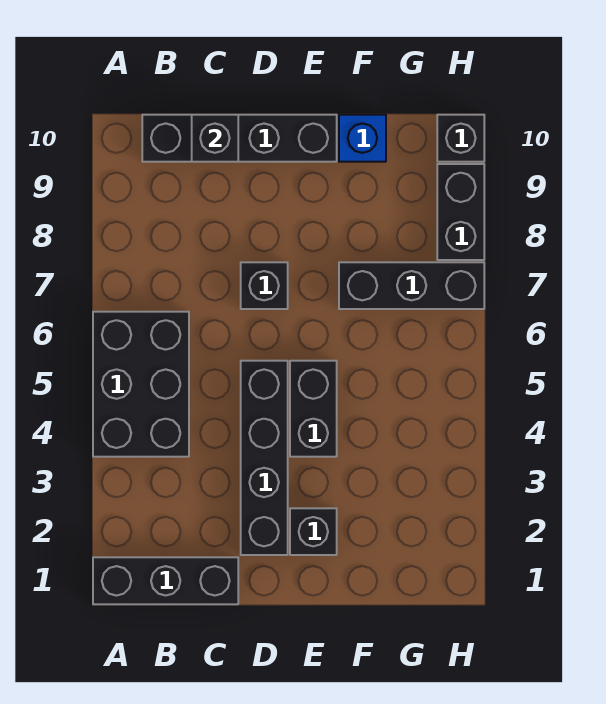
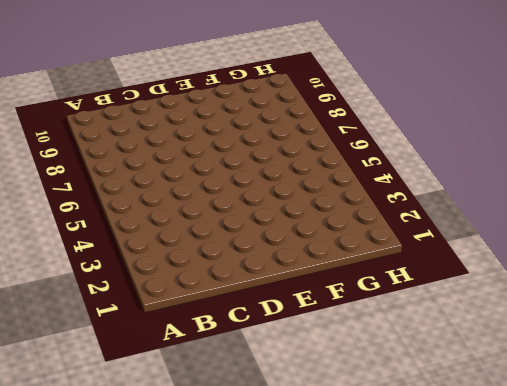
none -> black 1x3 brick [93,557,238,604]
none -> black 2x3 brick [93,312,189,457]
none -> black 1x4 brick [142,115,337,162]

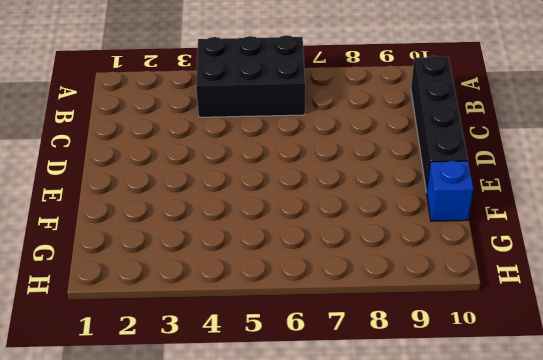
none -> black 1x3 brick [93,557,238,604]
none -> black 1x4 brick [241,361,288,555]
none -> black 1x1 brick [241,262,288,309]

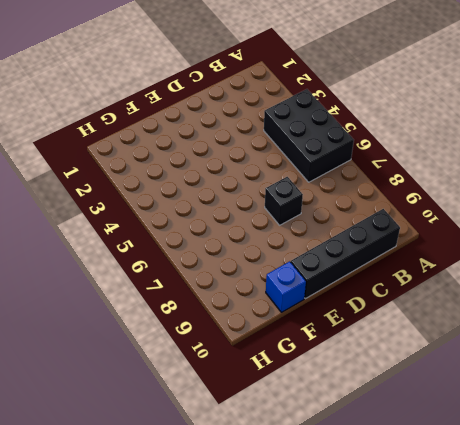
none -> black 1x3 brick [93,557,238,604]
none -> black 1x4 brick [241,361,288,555]
none -> black 1x1 brick [290,508,337,555]

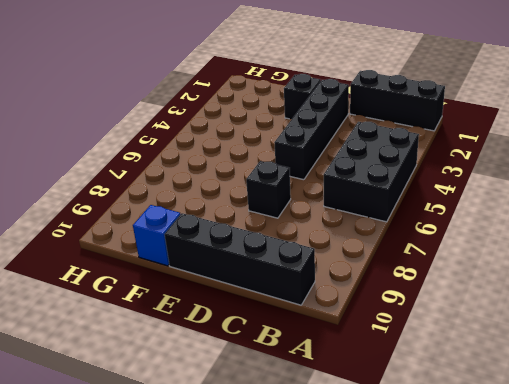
none -> black 1x2 brick [290,361,337,457]
none -> black 1x3 brick [339,262,484,309]
none -> black 1x2 brick [437,164,484,260]

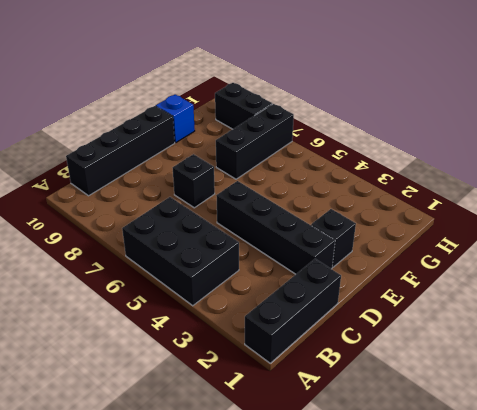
none -> black 1x2 brick [290,361,337,457]
none -> black 1x1 brick [437,115,484,162]
none -> black 1x1 brick [192,115,238,162]

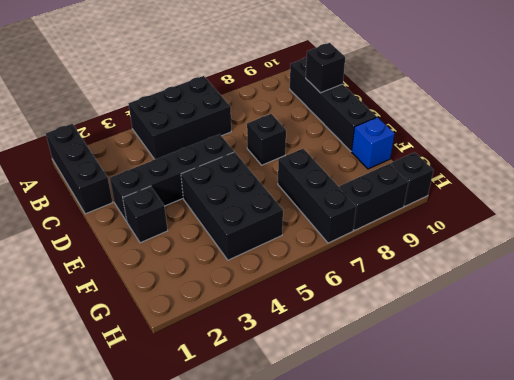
black 2x3 brick [181,152,283,260] -> black 1x2 brick [290,361,337,457]

